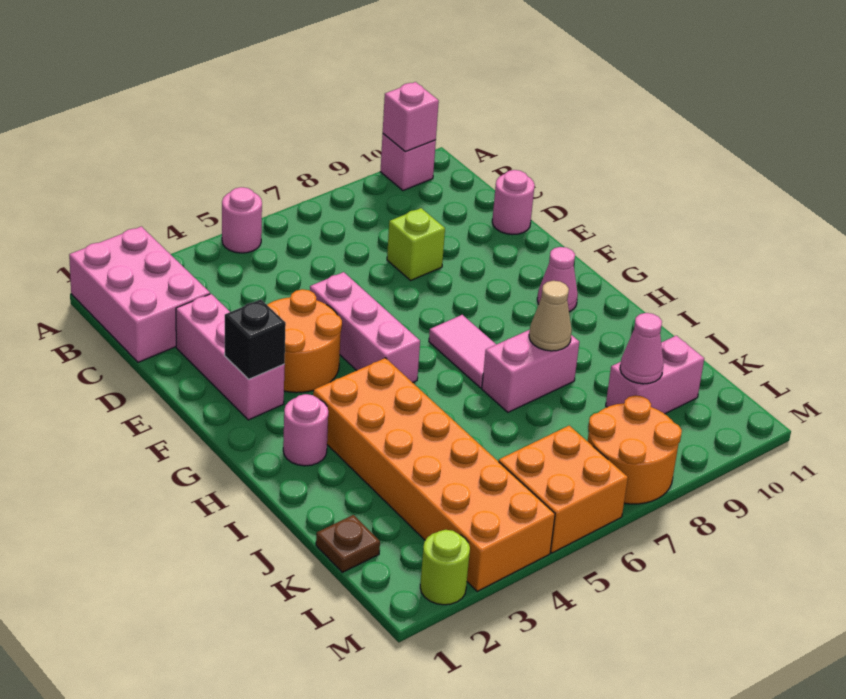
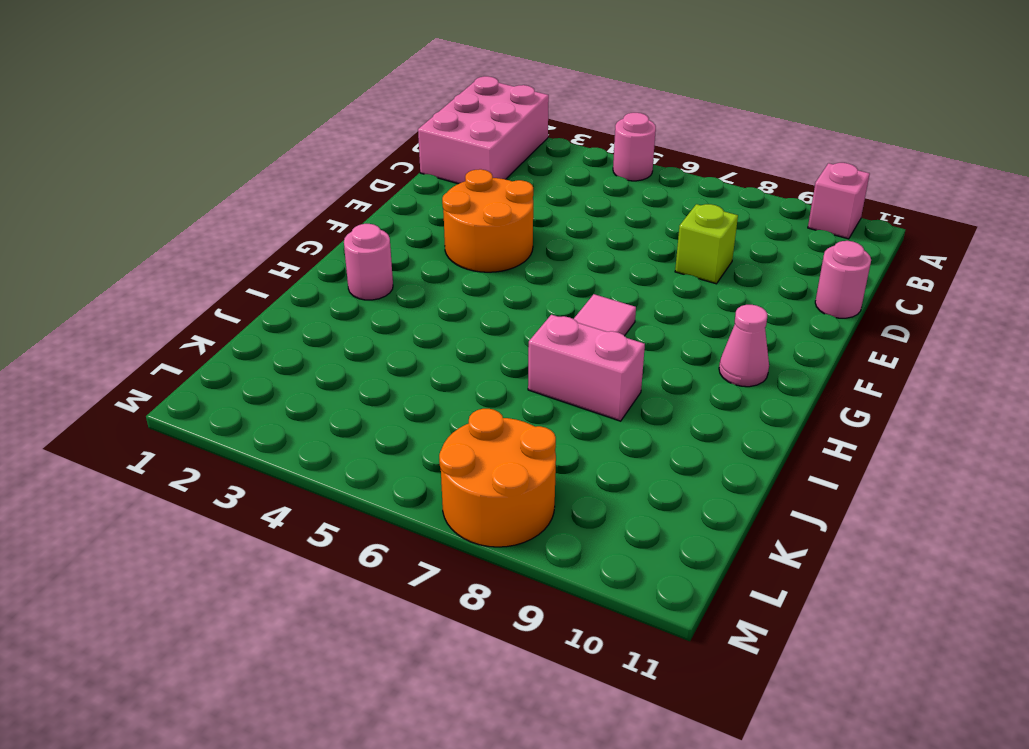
none -> pink 1x3 brick [176,294,285,420]
none -> pink 1x3 brick [310,272,420,383]
none -> orange 2x6 brick [313,358,555,591]

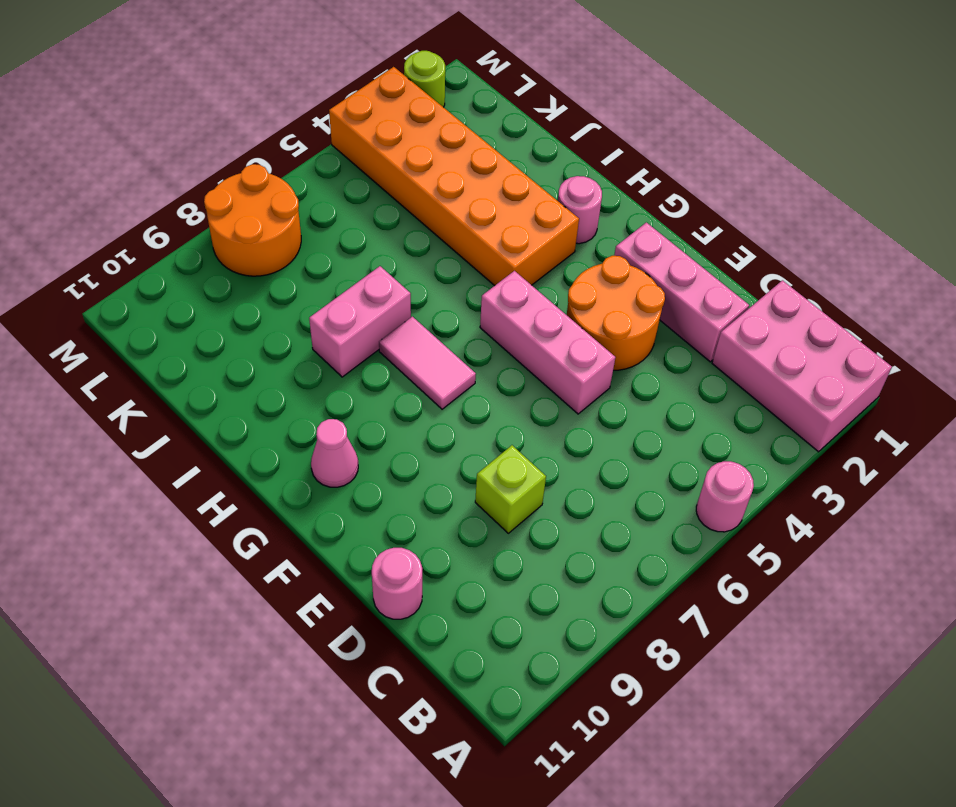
none -> pink 1x1 brick [380,134,436,191]
none -> brown 1x1 plate [316,515,380,572]
none -> pink 1x2 brick [606,336,704,414]

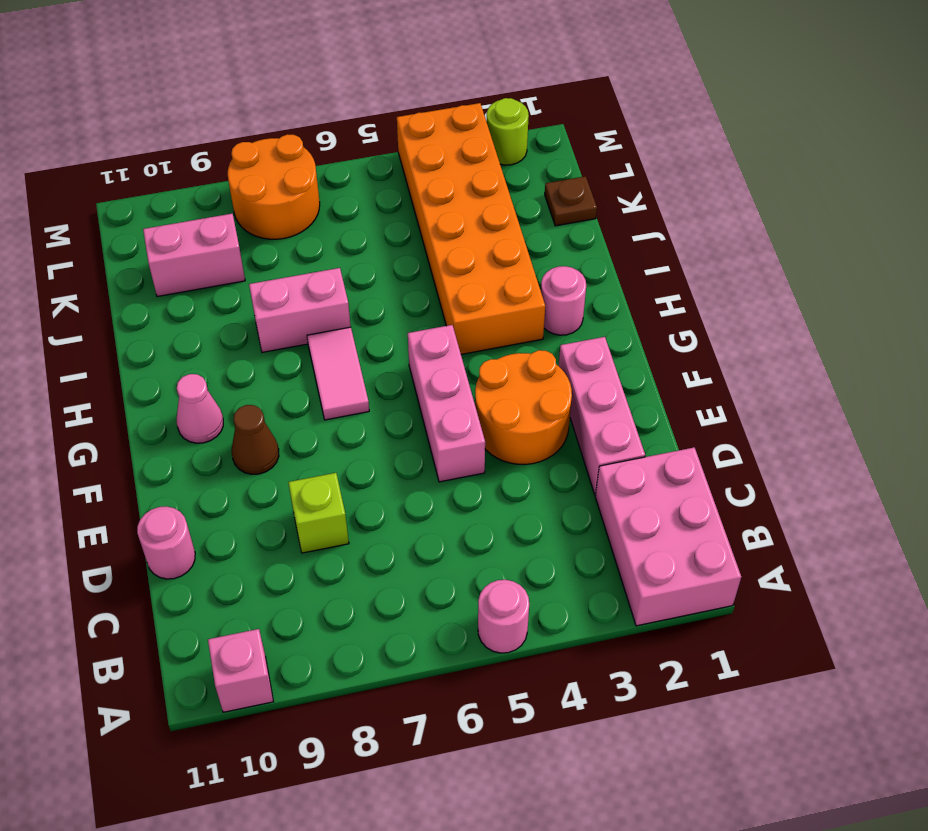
brown 1x1 cone [232,405,279,474] -> none
none -> orange 2x2 brick [499,426,628,553]
none -> pink 1x1 brick [383,82,439,152]
none -> black 1x1 brick [225,300,286,379]

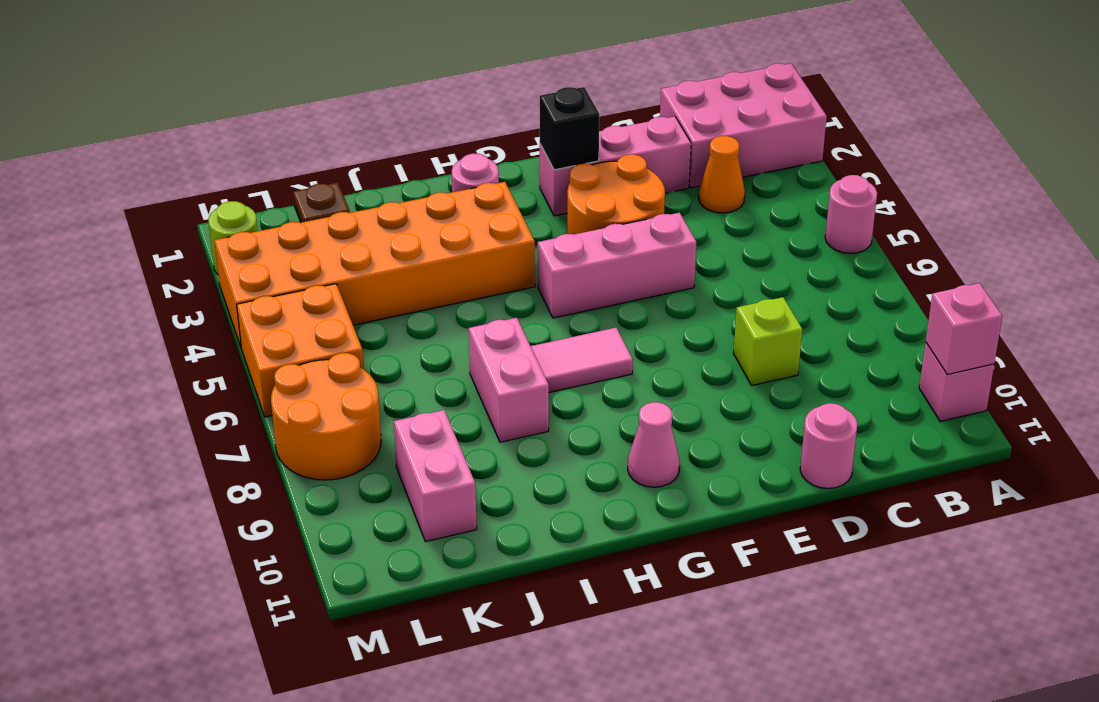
orange 1x1 cone [698,136,745,213] -> none
none -> tan 1x1 cone [529,281,572,351]
none -> pink 1x1 cone [620,313,663,384]

